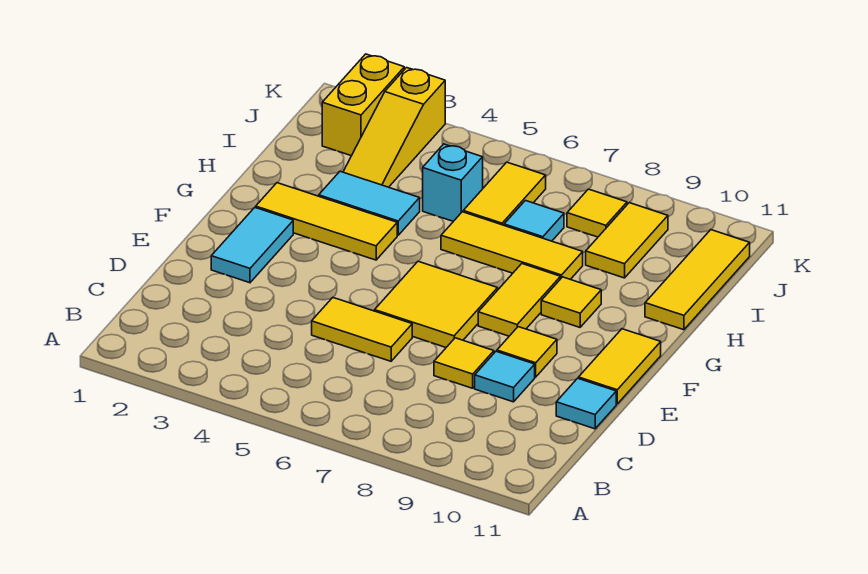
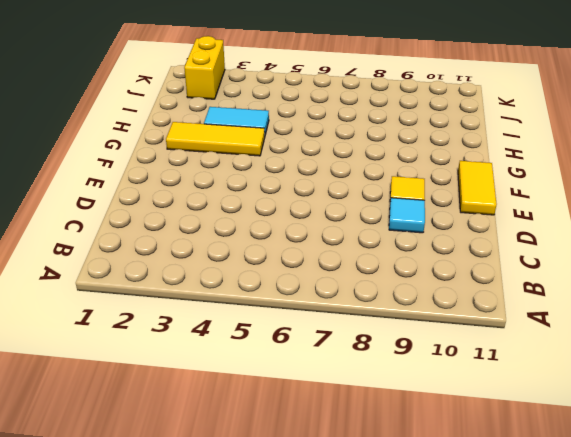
none -> yellow 1x2 tile [312,298,412,361]
none -> yellow 1x1 tile [434,338,494,388]
none -> cyan 1x1 tile [556,378,616,429]

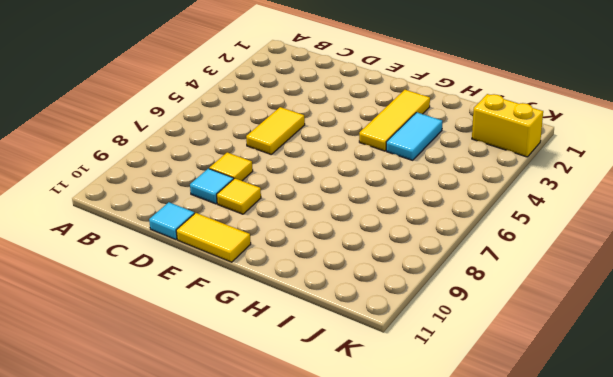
none -> cyan 1x2 tile [211,208,293,283]
none -> yellow 2x2 tile [375,261,498,347]
none -> yellow 1x2 tile [478,264,561,336]

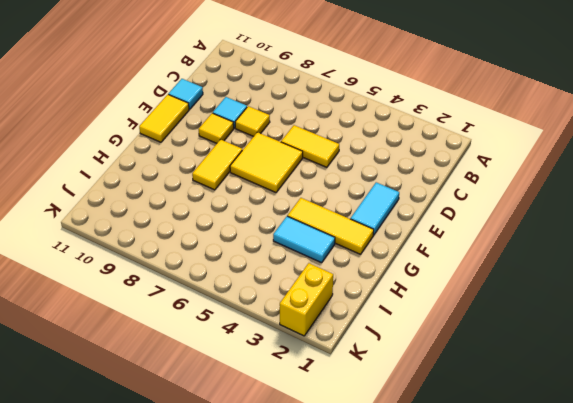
none -> yellow 1x1 tile [541,277,601,327]
none -> yellow 1x3 tile [441,212,583,279]
none -> yellow 1x3 tile [645,230,750,330]

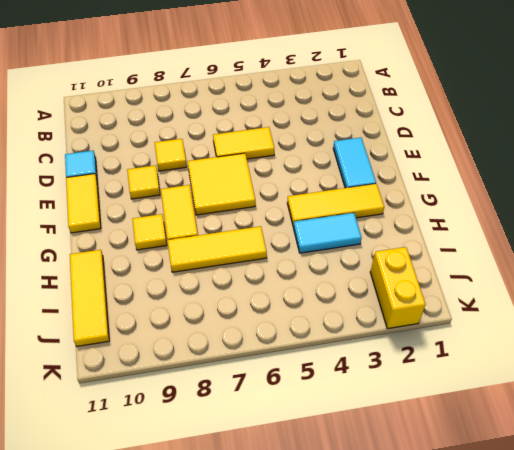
none -> cyan 1x1 tile [475,351,535,402]
none -> yellow 1x3 slope [343,68,445,187]
none -> cyan 1x1 brick [423,144,483,221]

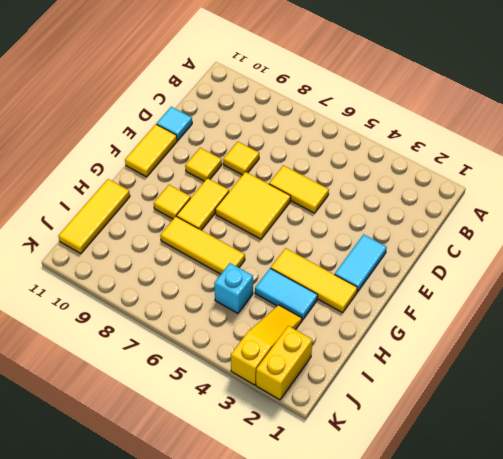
none -> cyan 1x1 tile [475,351,535,402]
none -> yellow 1x2 tile [463,162,546,225]
none -> cyan 1x1 tile [504,201,564,241]

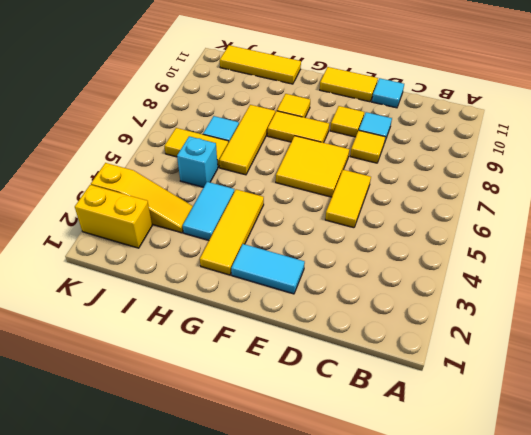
none -> yellow 1x2 tile [586,203,668,278]
none -> yellow 1x1 tile [567,189,627,237]

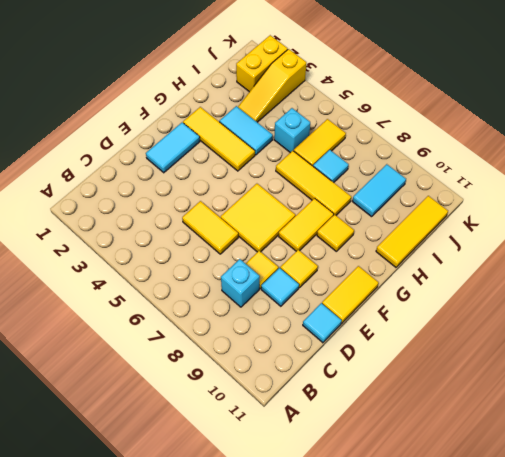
cyan 1x1 brick [221,259,260,307] -> none
cyan 1x2 tile [352,164,406,217] -> yellow 1x2 tile [586,203,668,278]
none -> yellow 1x1 tile [567,189,627,237]

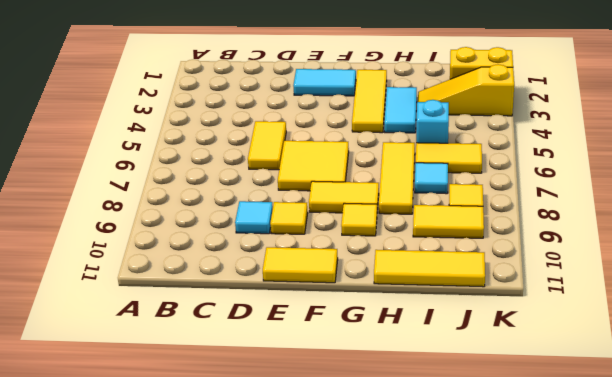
none -> yellow 1x1 tile [434,338,494,388]
none -> cyan 1x1 tile [556,378,616,429]

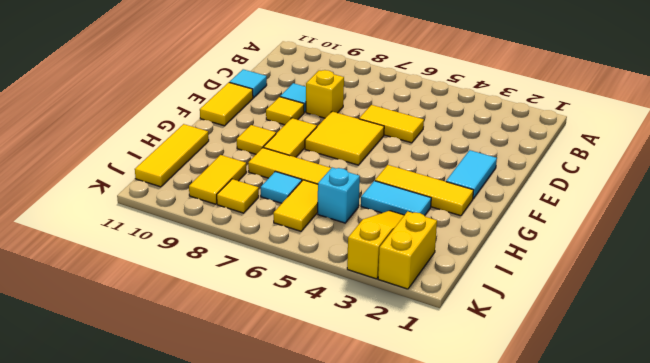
yellow 1x1 brick [306,70,344,118] -> yellow 1x1 tile [434,338,494,388]

